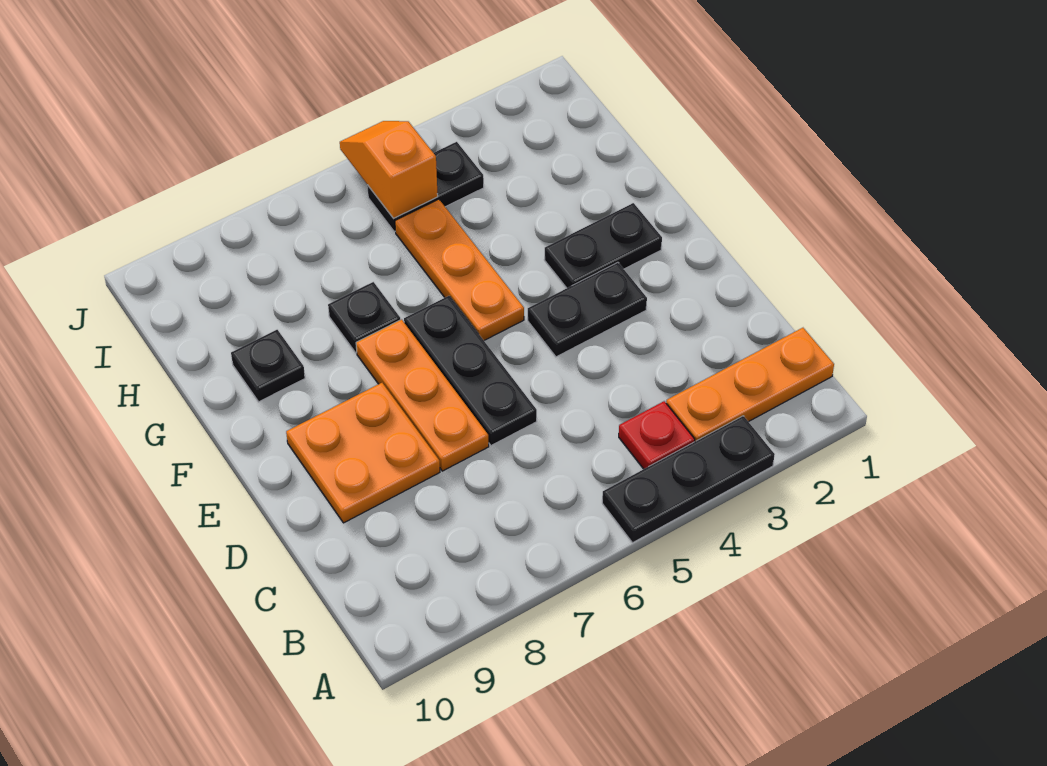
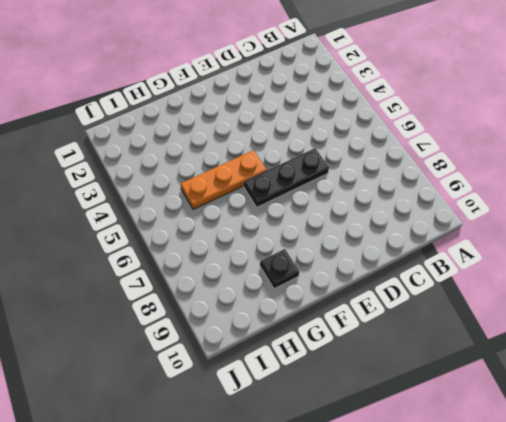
none -> black 1x3 plate [602,416,775,543]
none -> orange 1x3 plate [666,328,834,441]
none -> red 1x1 plate [619,401,695,469]

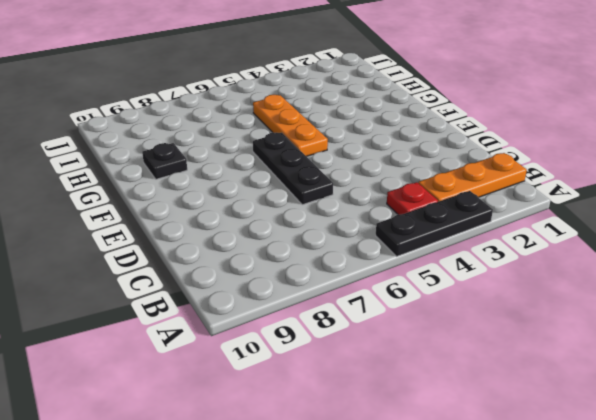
none -> orange 1x3 plate [356,320,489,471]
none -> orange 2x2 plate [286,383,440,523]
none -> black 1x2 plate [528,262,647,357]

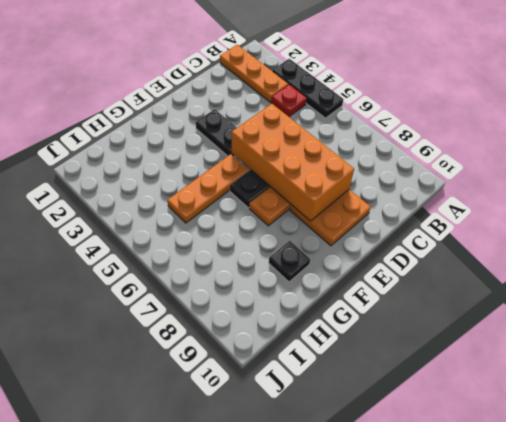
orange 2x4 brick [231,104,354,221] -> none
none -> black 1x2 plate [544,203,662,288]
none -> black 1x1 plate [328,282,400,353]
none -> black 1x2 plate [367,142,484,232]

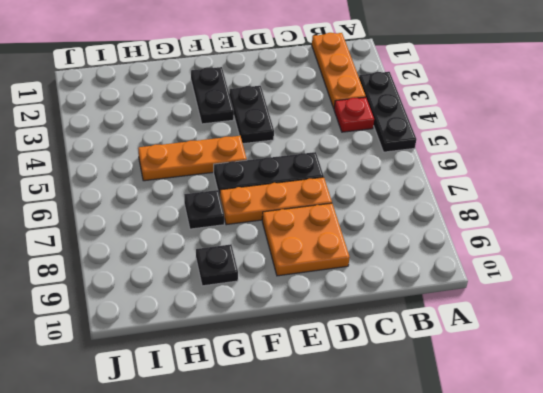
none -> black 1x2 plate [367,142,484,232]
none -> orange 1x2 slope [340,121,438,219]

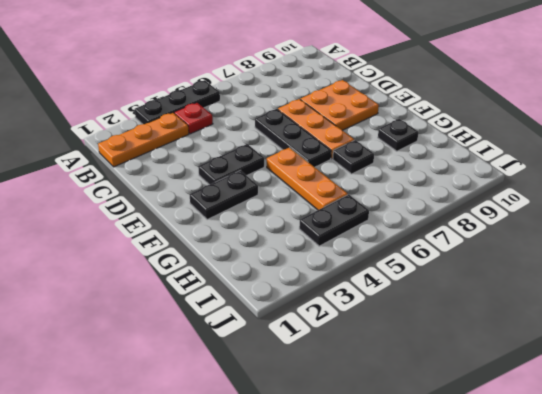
none -> orange 1x2 slope [340,121,438,219]

